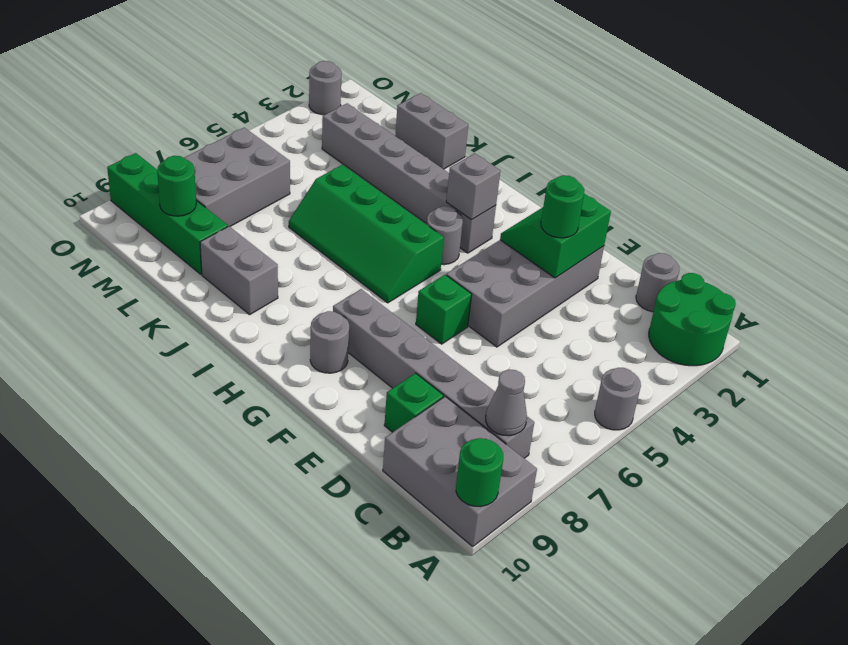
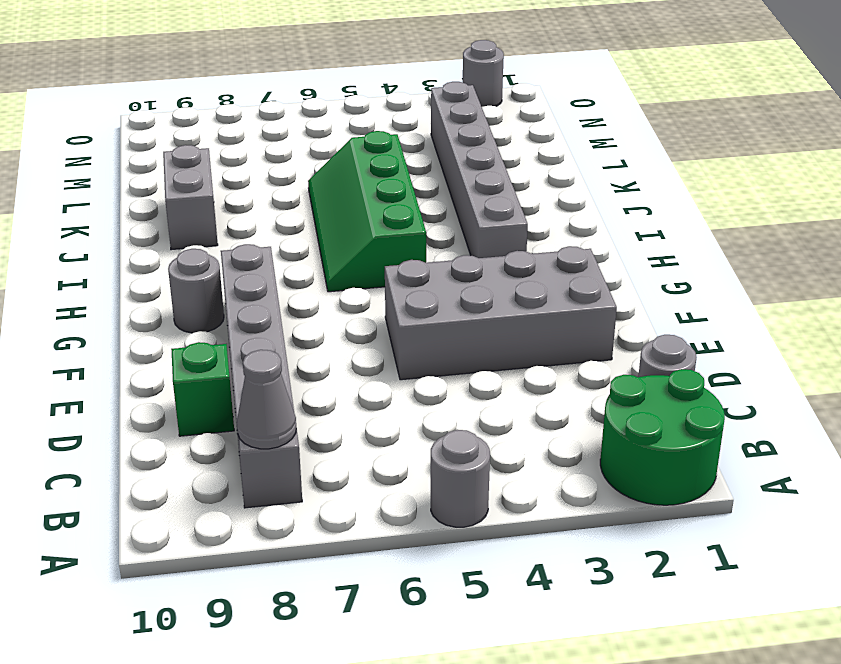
none -> grey 2x3 brick [383,397,537,546]
none -> green 1x1 brick [416,275,472,344]
none -> grey 1x1 round brick [427,206,463,265]

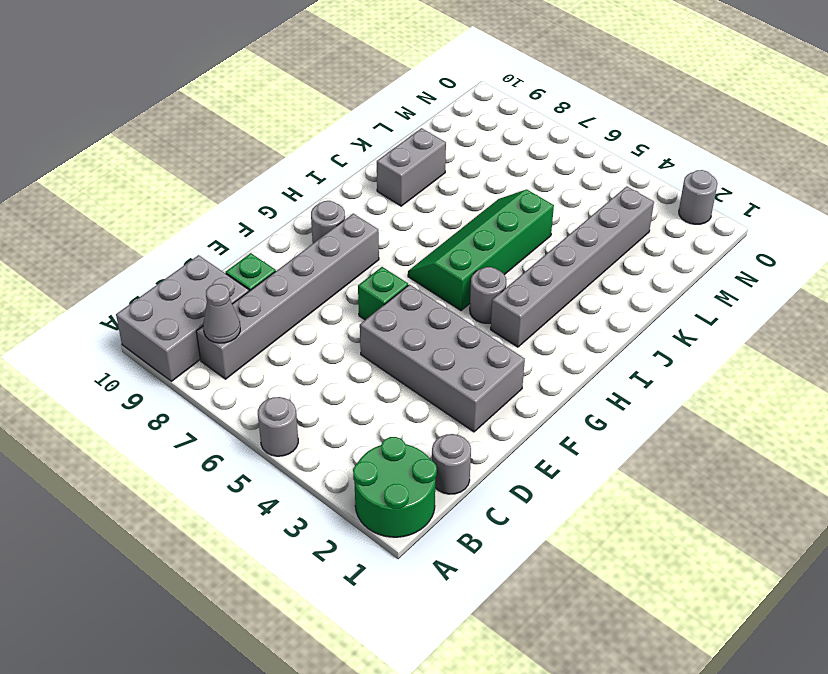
none -> grey 1x2 brick [395,93,468,169]
none -> green 1x4 brick [107,153,228,274]
none -> grey 2x3 brick [184,128,290,227]

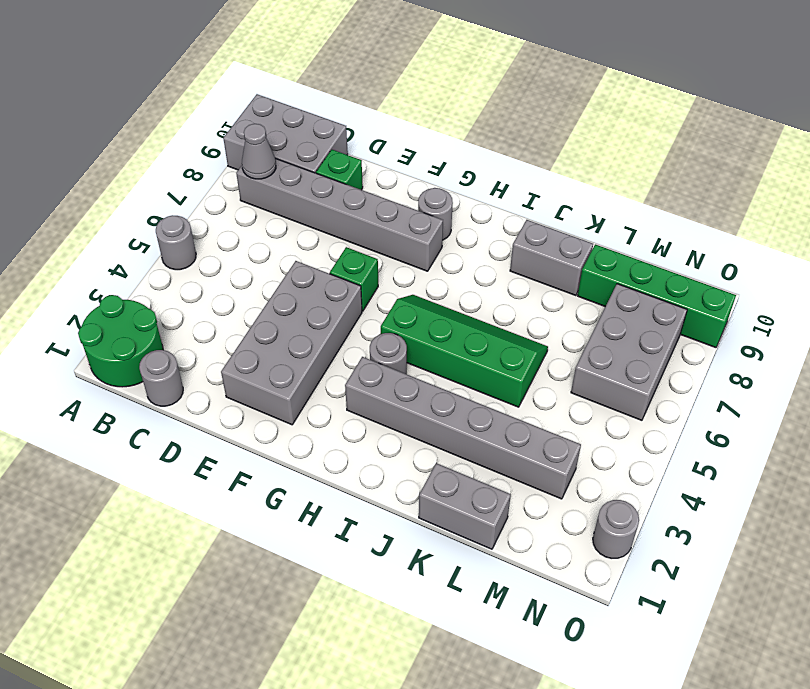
none -> green 1x1 round brick [456,438,503,507]
none -> green 2x2 slope [500,194,611,278]
none -> grey 1x1 brick [446,153,500,220]

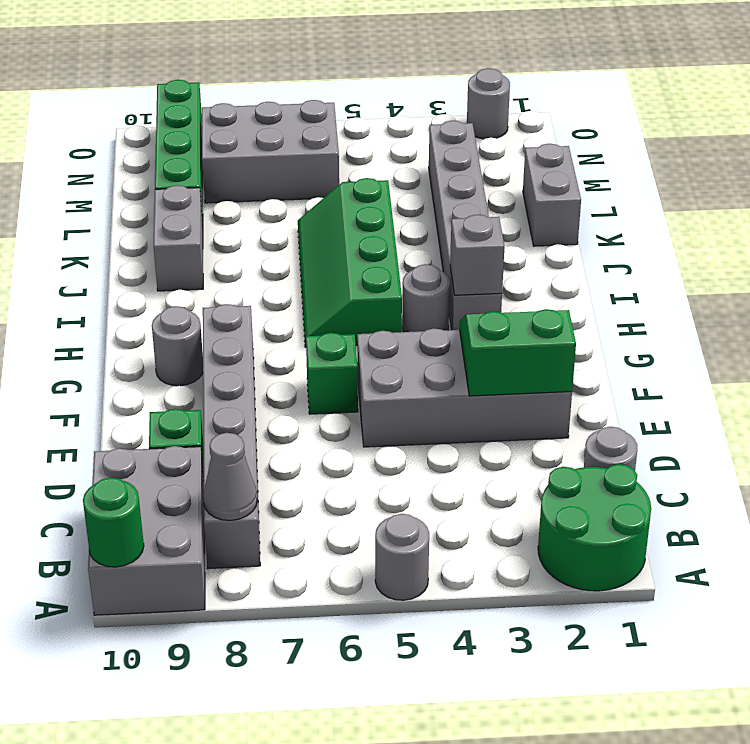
none -> green 1x1 round brick [157,156,196,216]
none -> green 1x1 round brick [541,175,584,238]

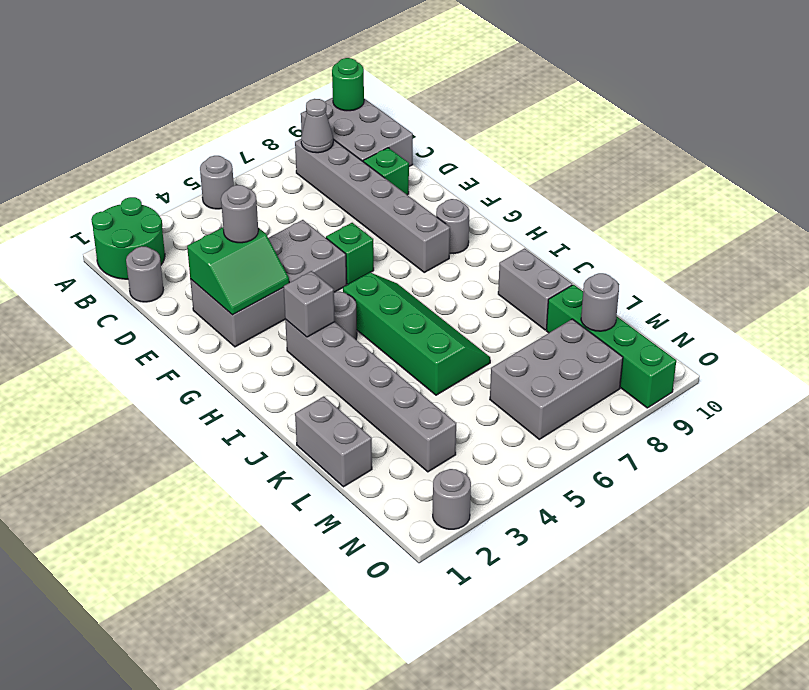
grey 1x1 round brick [221,185,258,243] -> green 1x1 round brick [541,175,584,238]
grey 1x1 round brick [581,273,619,331] -> green 1x1 round brick [157,156,196,216]

